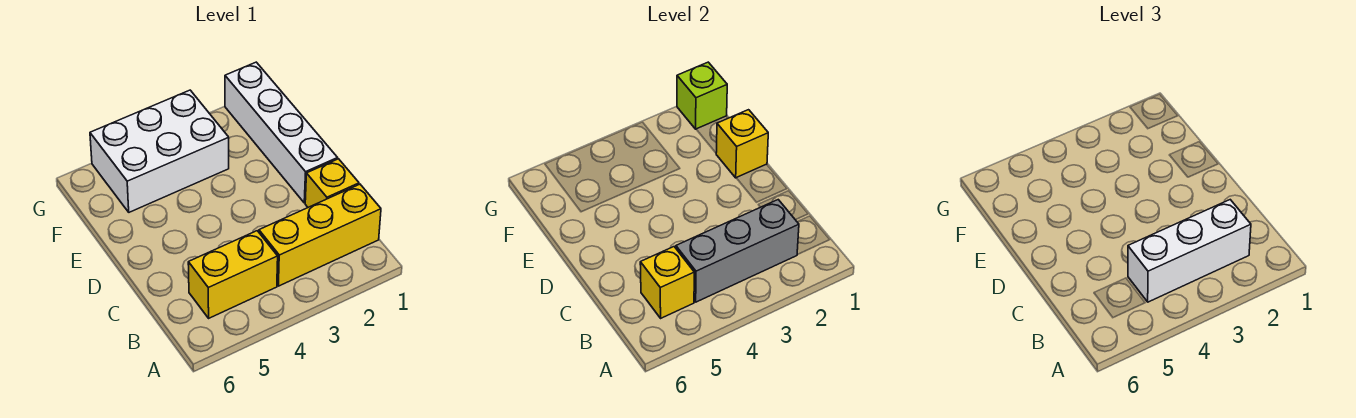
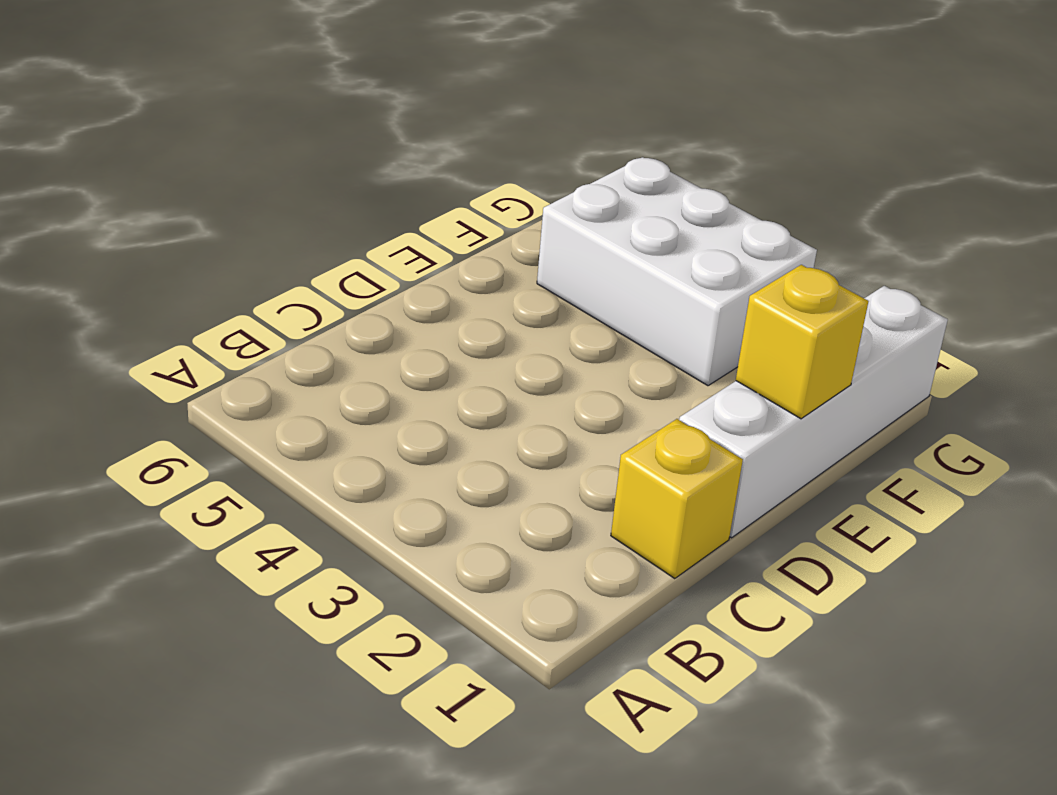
none -> yellow 1x3 brick [259,184,381,286]
none -> yellow 1x2 brick [188,231,278,318]

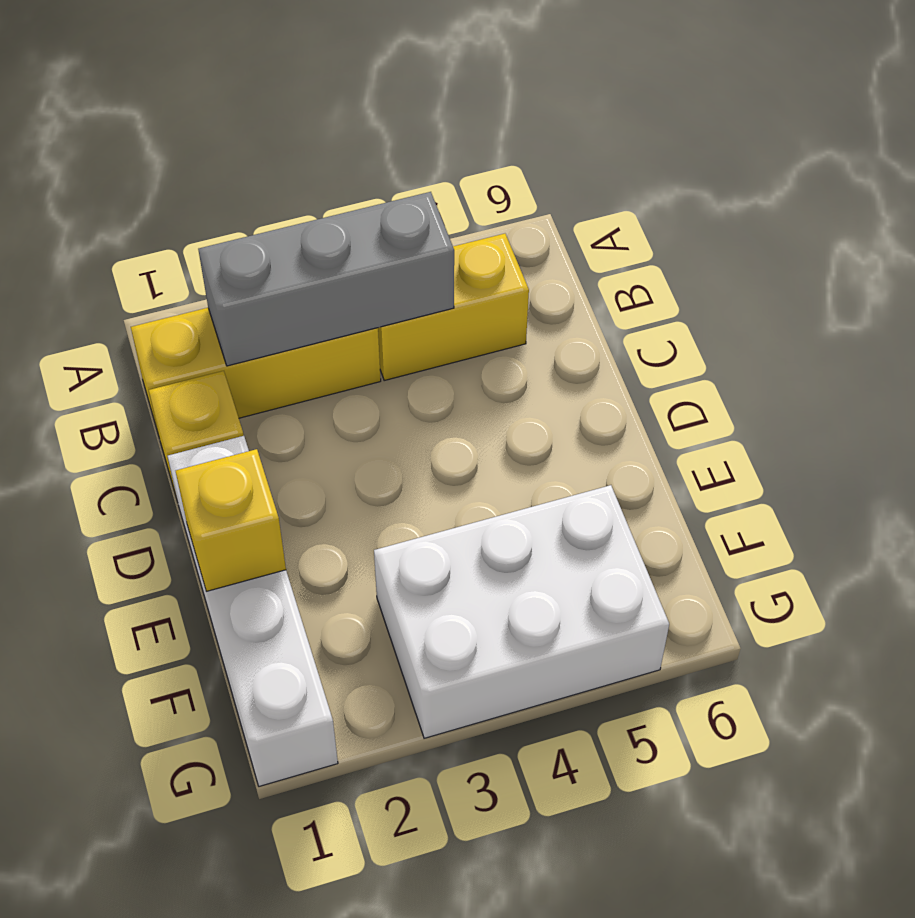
none -> yellow 1x1 brick [640,247,694,318]
none -> lime 1x1 brick [677,62,727,129]

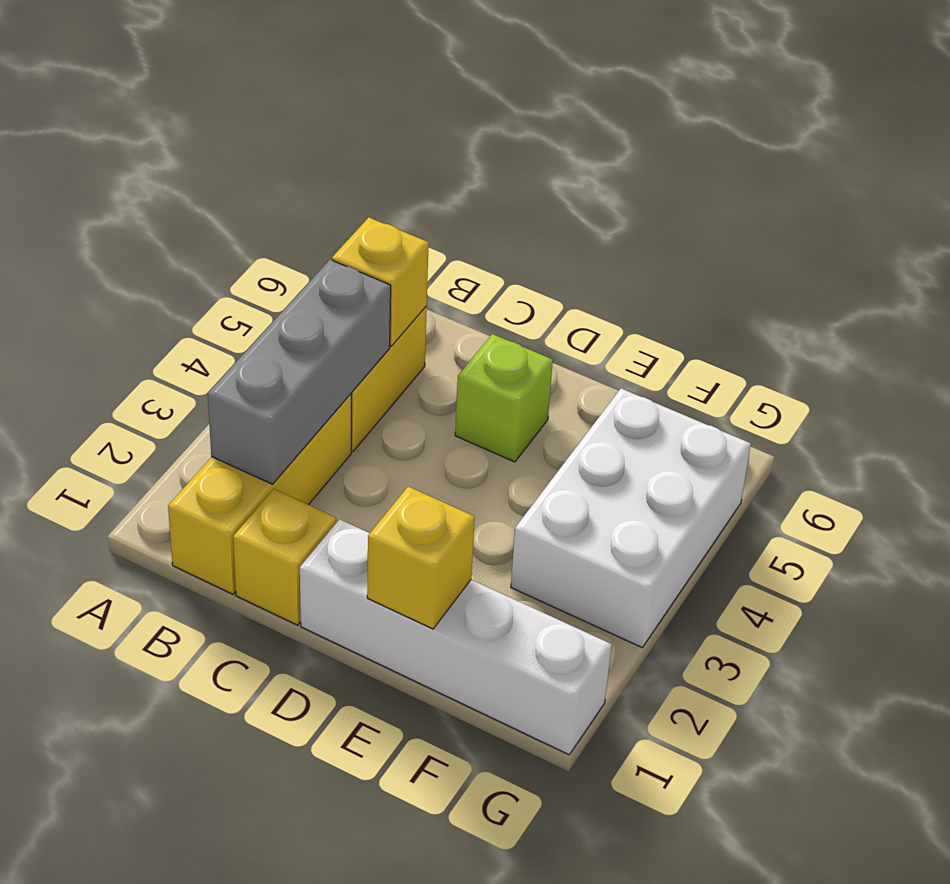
lime 1x1 brick [455,334,553,462] -> lime 1x1 brick moved to [677,62,727,129]
none -> white 1x3 brick [1128,200,1251,302]

